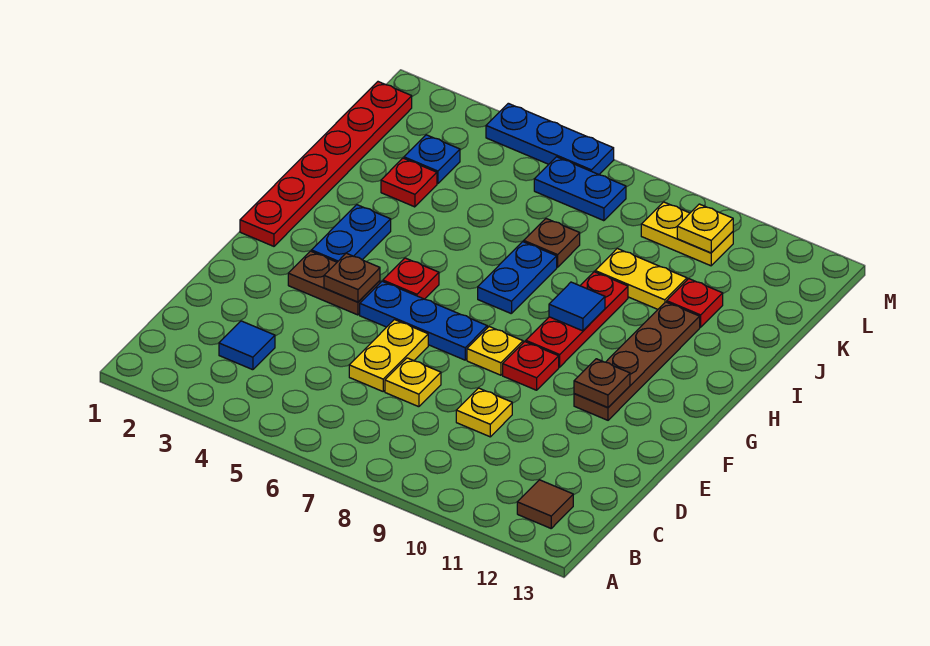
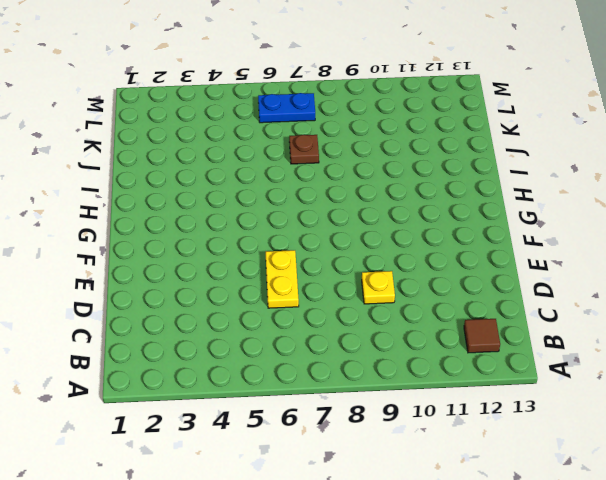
none -> blue 1x1 tile [219,321,275,370]
none -> yellow 1x1 plate [385,358,441,407]
none -> brown 1x2 plate [288,251,380,315]

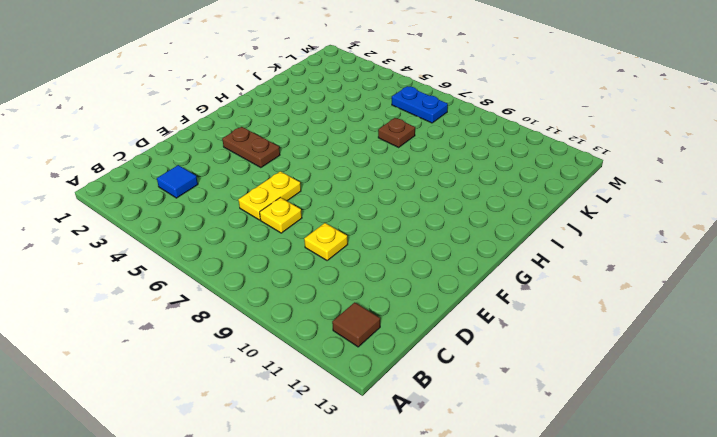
none -> blue 1x3 plate [360,281,487,360]
none -> yellow 1x1 plate [467,327,523,375]
none -> red 1x1 plate [503,342,559,390]

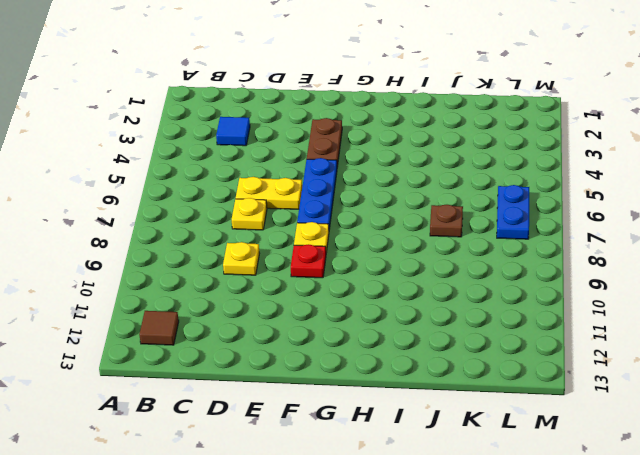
none -> brown 1x4 plate [574,302,700,420]
none -> red 1x6 plate [240,82,412,246]
none -> blue 1x2 plate [312,205,391,262]

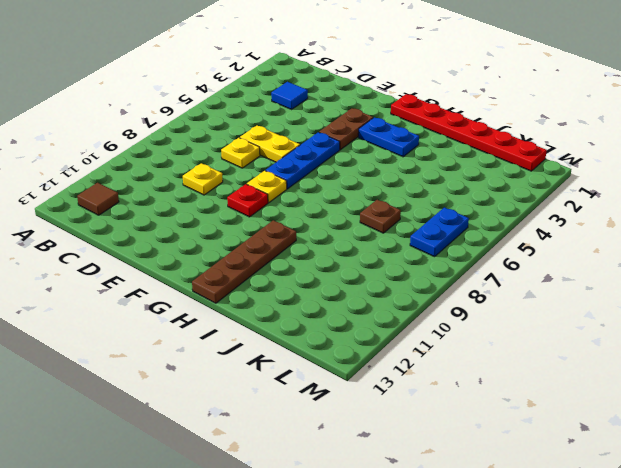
brown 1x4 plate [192,220,296,303] -> brown 1x4 plate turned to [574,302,700,420]
none -> red 1x1 plate [383,258,439,299]
none -> red 1x3 plate [526,272,628,367]
none -> blue 1x2 plate [478,242,557,314]

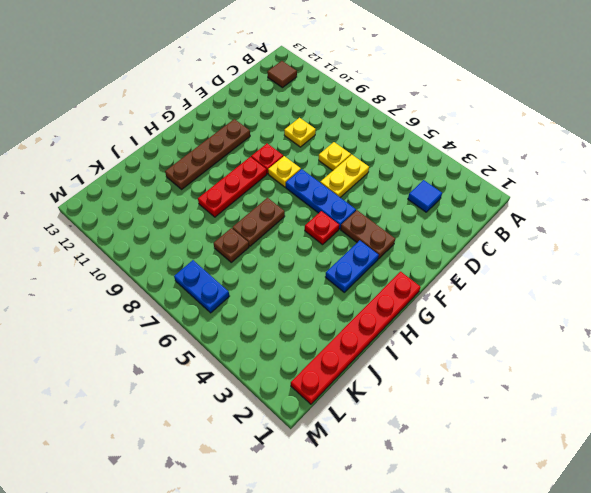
brown 1x2 plate [232,198,285,246] -> blue 1x2 plate [478,242,557,314]
none -> red 1x1 plate [381,158,437,207]
none -> yellow 1x2 plate [595,249,687,309]
none -> red 1x1 plate [667,279,723,327]

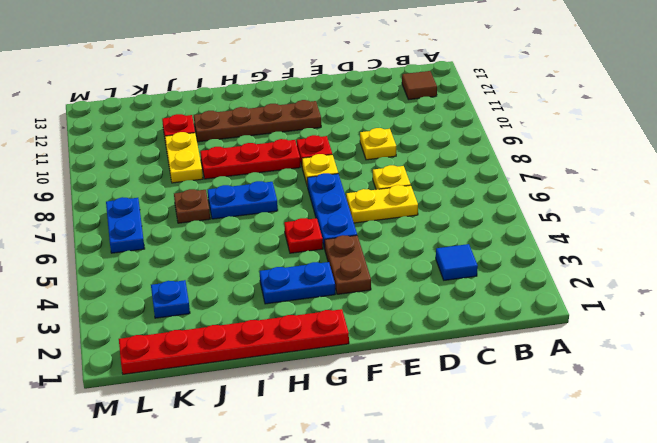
none -> red 1x1 plate [381,158,437,207]
none -> yellow 1x2 plate [641,202,733,266]
none -> blue 1x3 plate [486,103,614,174]

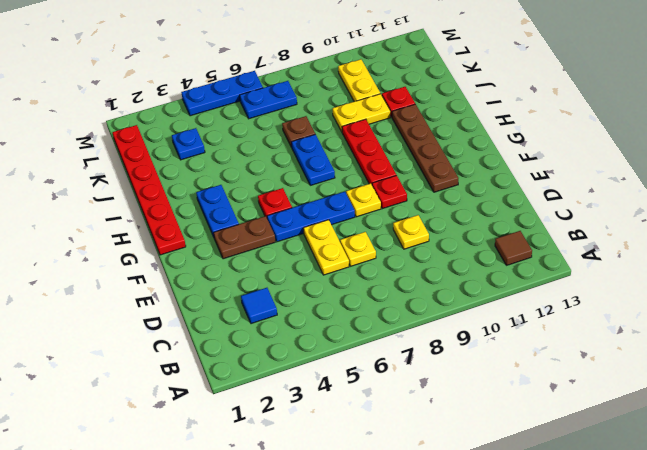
yellow 1x2 plate [338,59,380,102] -> yellow 1x2 plate turned to [641,202,733,266]
none -> red 1x1 plate [381,158,437,207]
none -> brown 1x1 plate [324,253,380,302]
none -> brown 1x1 plate [574,359,630,408]

